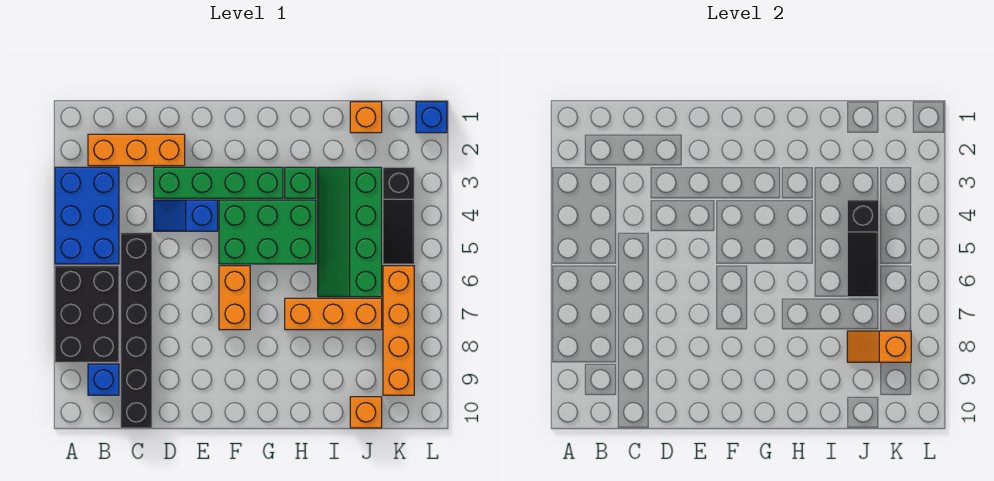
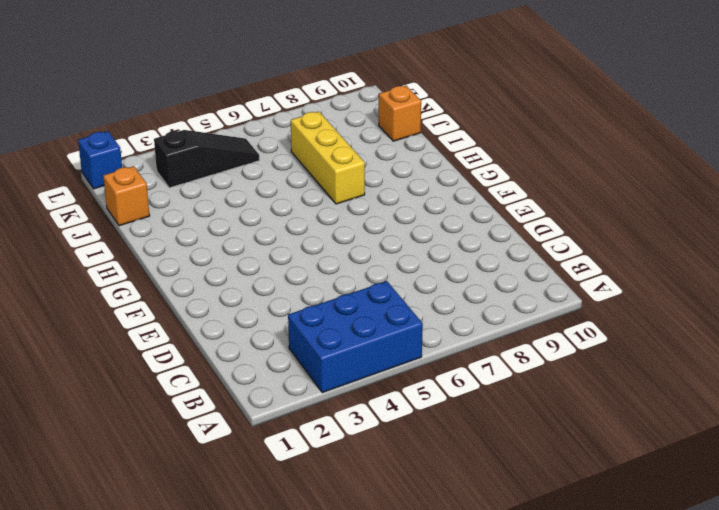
yellow 1x3 brick [291,111,365,204] -> orange 1x3 brick [285,298,382,330]
none -> black 2x3 brick [55,266,119,362]
none -> orange 1x3 brick [88,134,185,166]
none -> blue 1x1 brick [88,364,119,395]

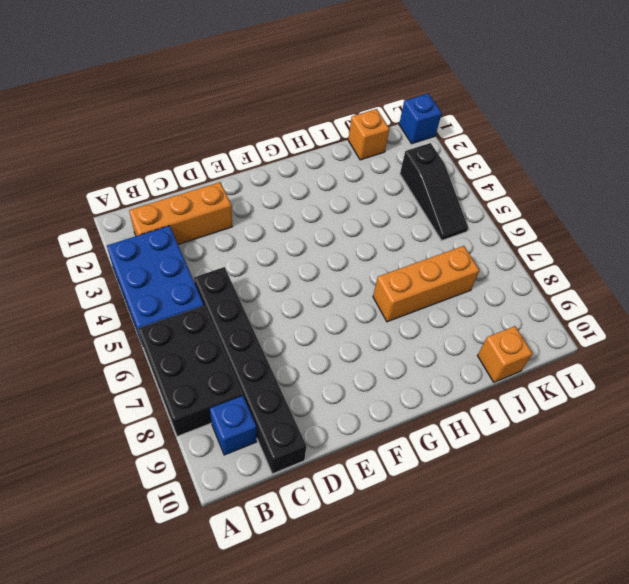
none -> green 1x4 brick [154,167,283,198]
none -> blue 1x2 slope [154,200,218,231]
none -> green 2x3 brick [219,200,316,264]

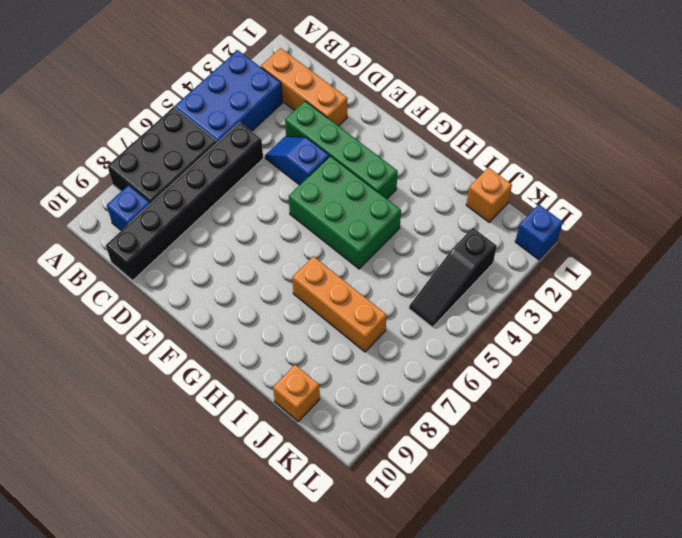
none -> orange 1x2 brick [219,266,250,330]
none -> green 1x1 brick [285,167,316,198]
none -> green 2x4 slope [318,167,382,297]

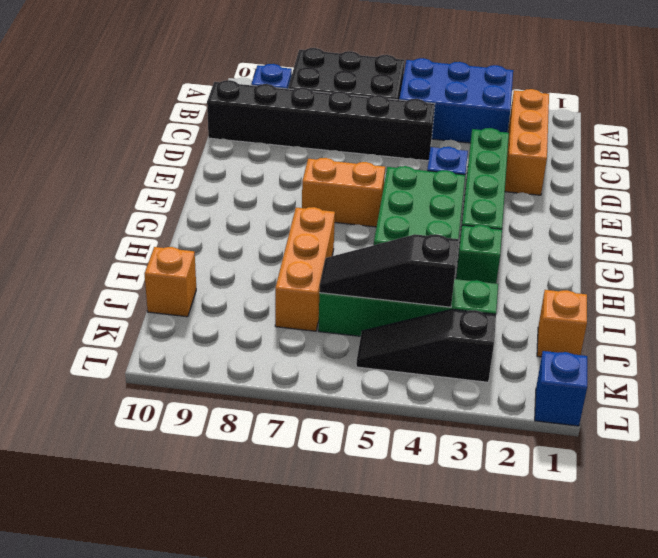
none -> orange 1x4 brick [383,266,414,395]
none -> orange 1x2 slope [847,331,911,362]

